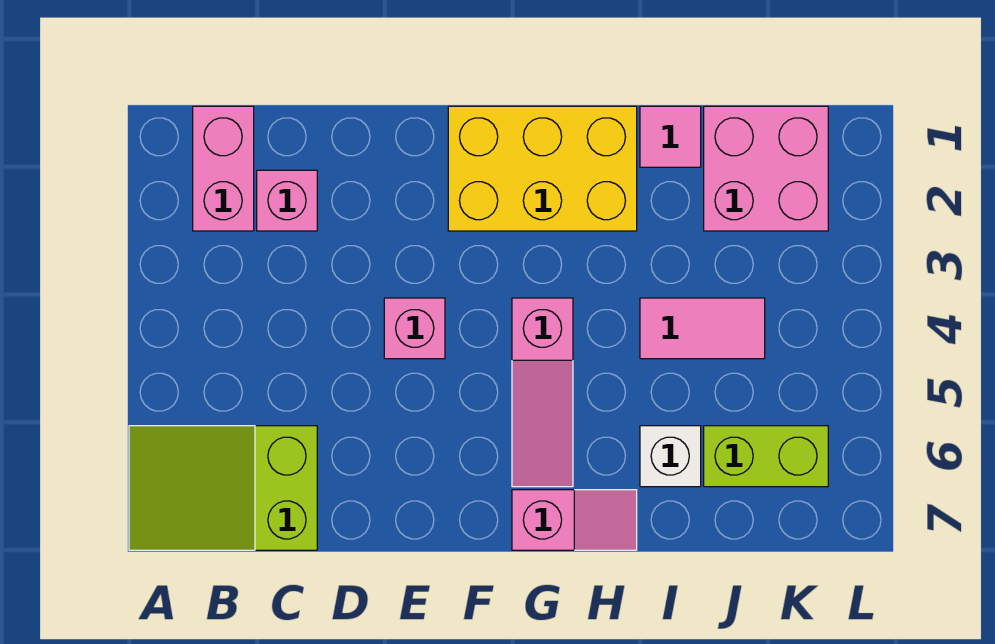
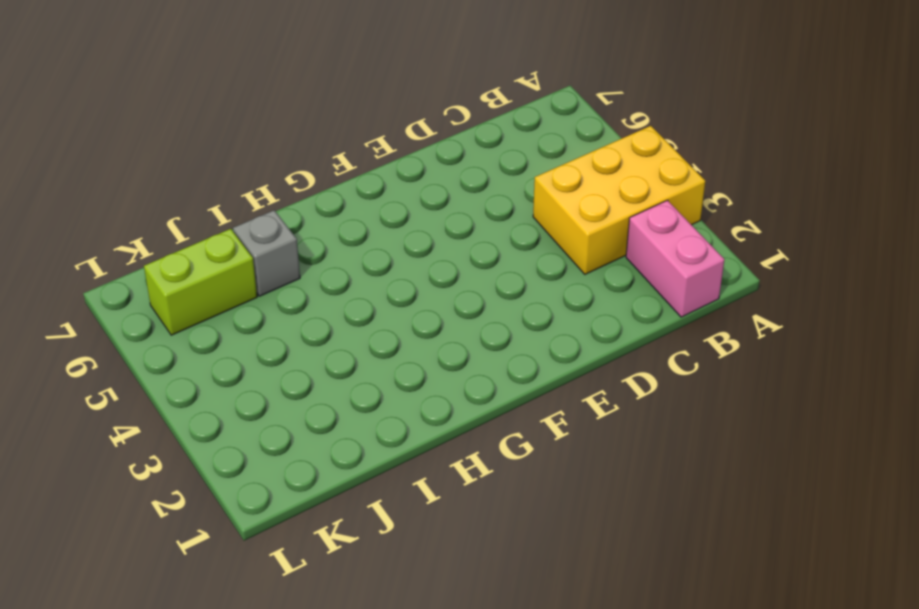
yellow 2x3 brick [533,126,705,274] -> yellow 2x3 brick moved to [448,106,637,231]
grey 1x1 brick [233,210,300,296] -> white 1x1 brick [640,426,701,487]
none -> lime 2x3 slope [129,426,317,550]
none -> pink 1x1 brick [257,170,317,231]
none -> pink 1x1 brick [384,298,445,359]

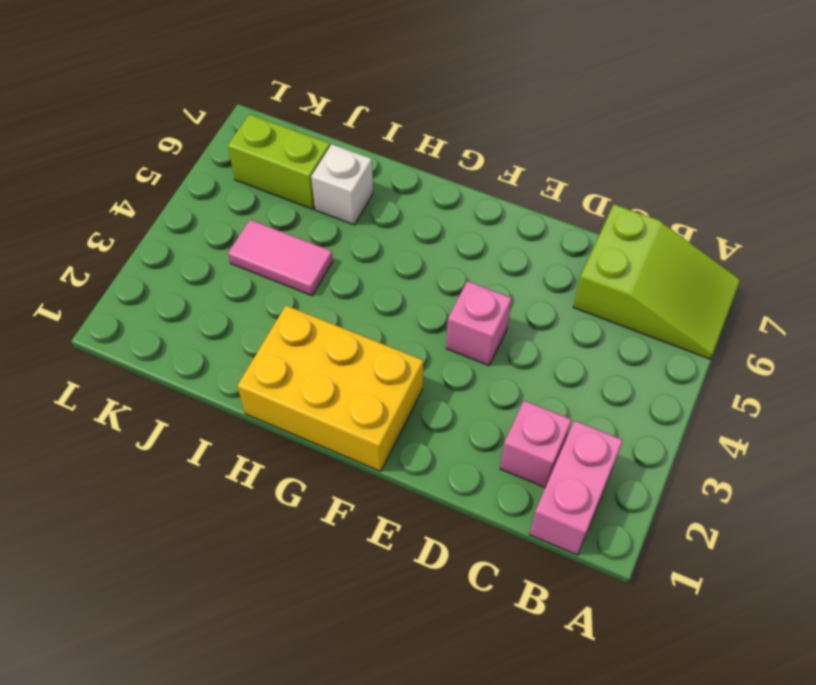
none -> pink 1x3 slope [512,298,573,487]
none -> pink 1x2 slope [512,490,637,550]
none -> pink 1x1 tile [640,106,701,167]

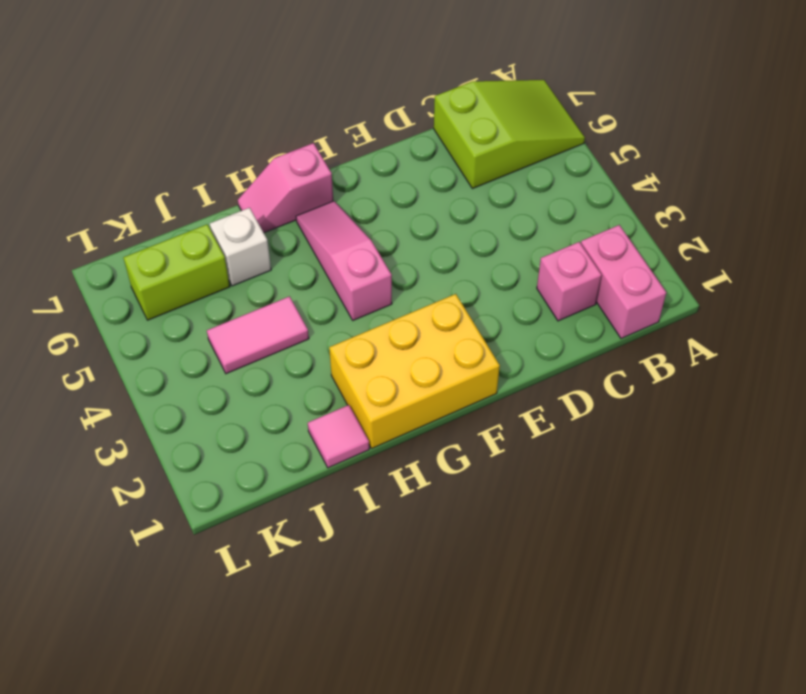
none -> pink 1x1 brick [384,298,445,359]
none -> pink 2x2 brick [704,106,828,231]

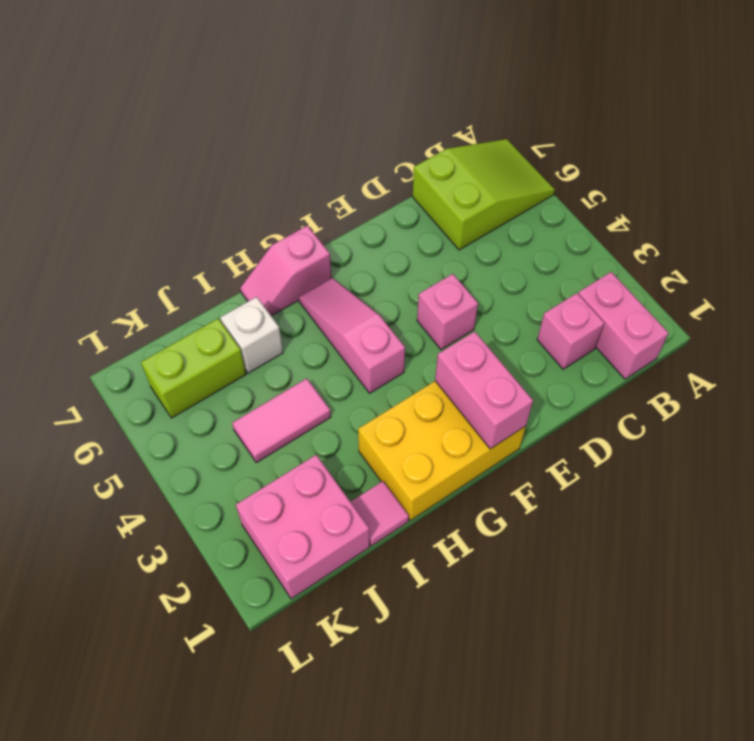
pink 1x2 brick [435,331,533,449] -> none

